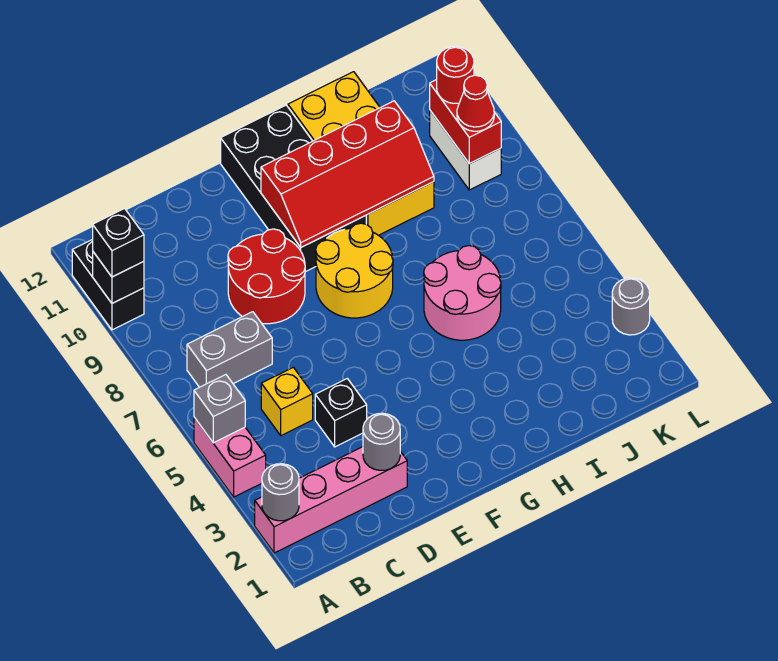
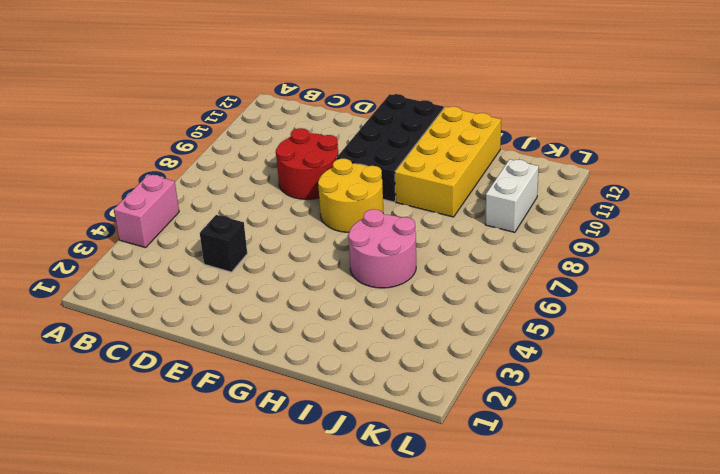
none -> pink 1x4 brick [255,447,407,553]
none -> black 1x2 brick [72,239,144,330]
none -> grey 1x2 brick [187,312,272,387]

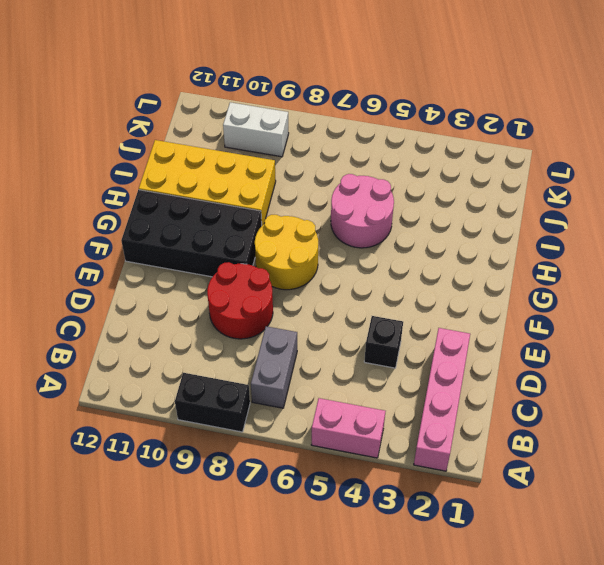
black 1x2 brick [175,373,250,432] -> black 1x2 brick moved to [72,239,144,330]
none -> yellow 1x1 brick [261,367,313,436]
none -> grey 1x1 round brick [612,278,650,335]
none -> grey 1x1 round brick [262,464,299,521]

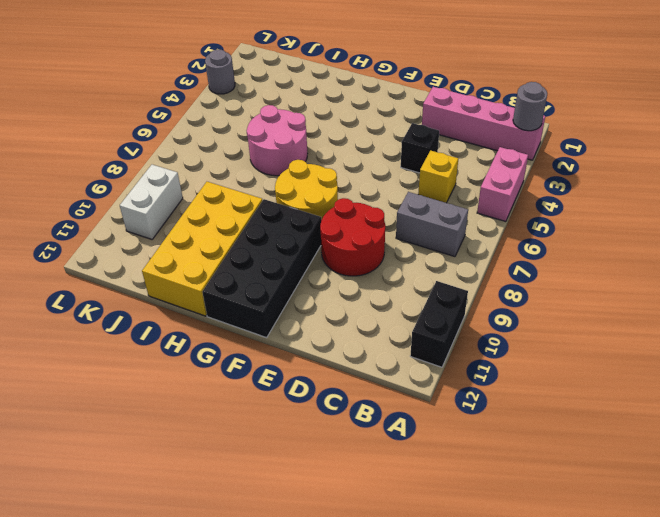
none -> grey 1x1 brick [194,375,245,443]
none -> black 1x1 brick [93,252,144,303]
none -> grey 1x1 round brick [363,413,400,470]

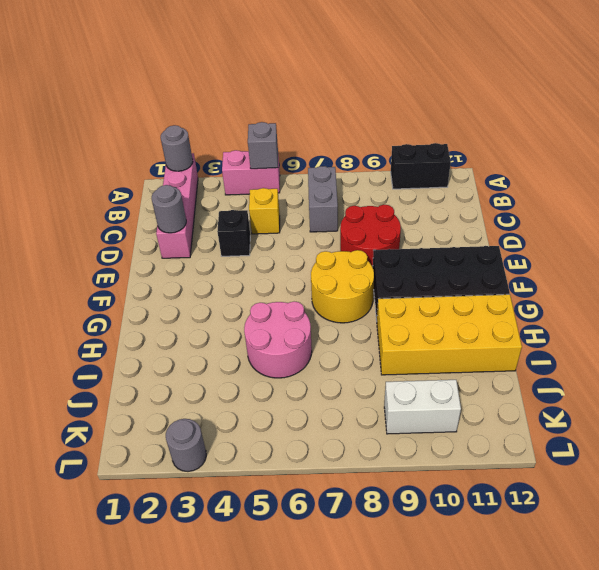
none -> black 1x1 brick [93,252,144,303]
none -> red 2x4 slope [261,101,434,247]
none -> red 1x2 brick [430,80,501,164]

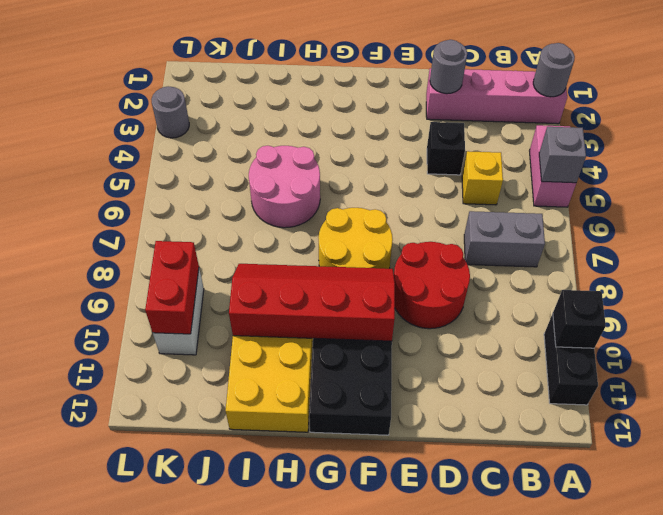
none -> black 1x1 brick [93,209,144,277]
none -> red 1x1 cone [457,75,494,131]
none -> red 1x1 round brick [437,46,474,103]

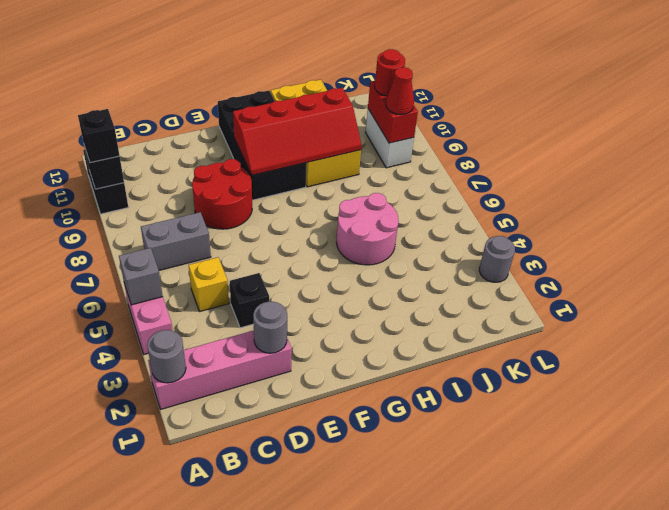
none -> yellow 2x2 round brick [316,223,393,318]

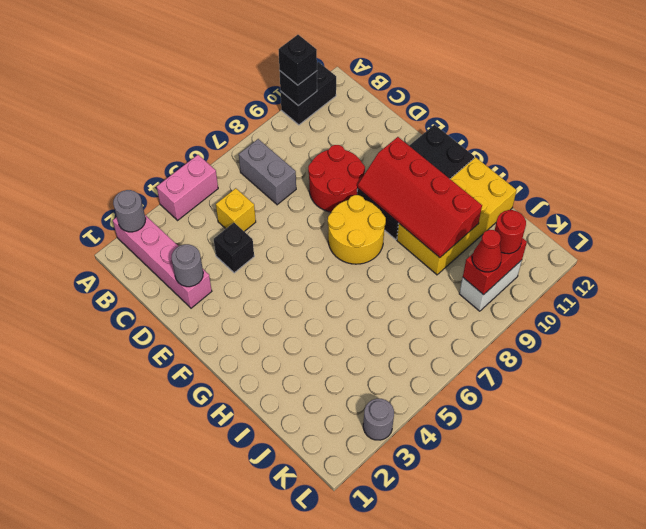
none -> pink 2x2 round brick [424,246,501,340]
none -> grey 1x1 brick [194,375,245,443]

